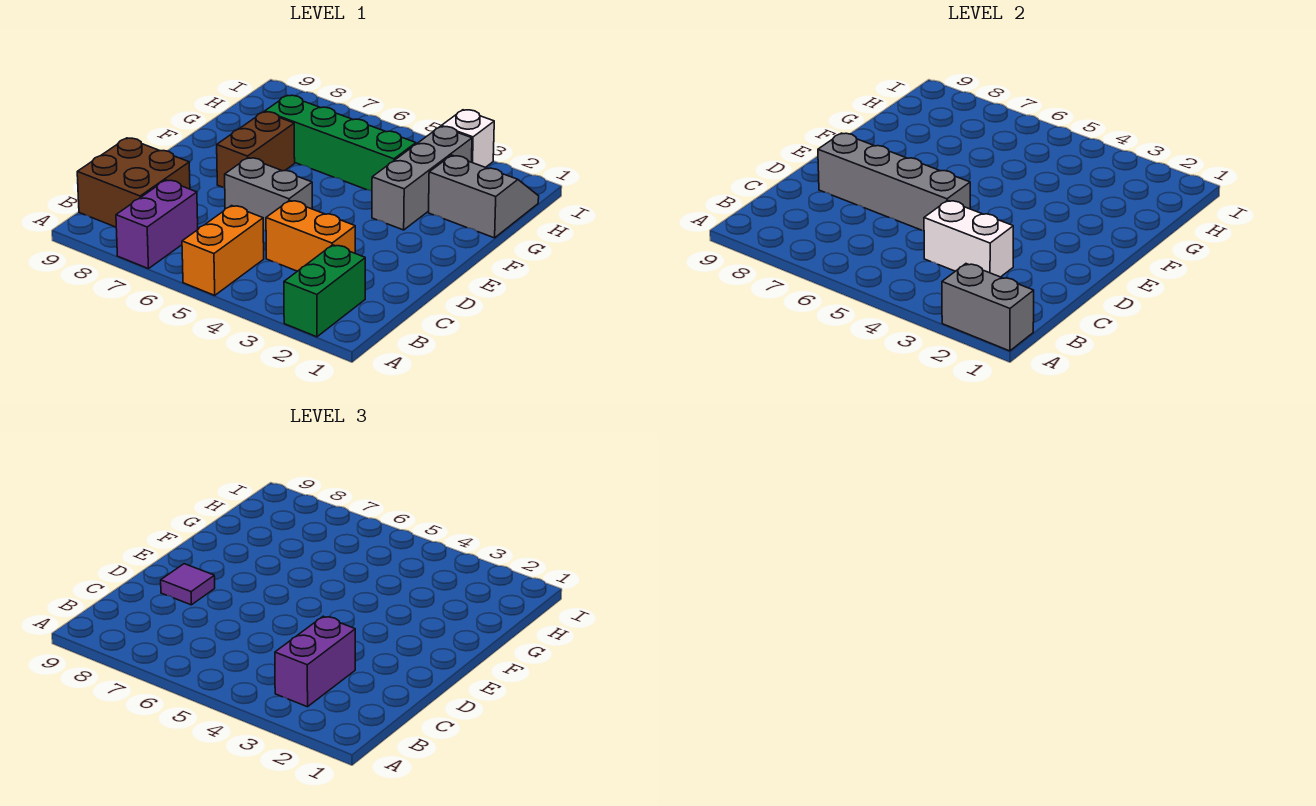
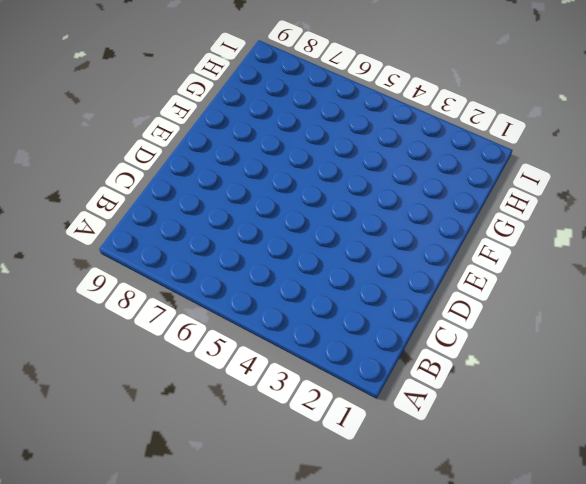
none -> green 1x2 brick [284,245,365,337]
none -> orange 1x2 brick [182,206,264,295]
none -> purple 1x2 brick [116,180,198,269]

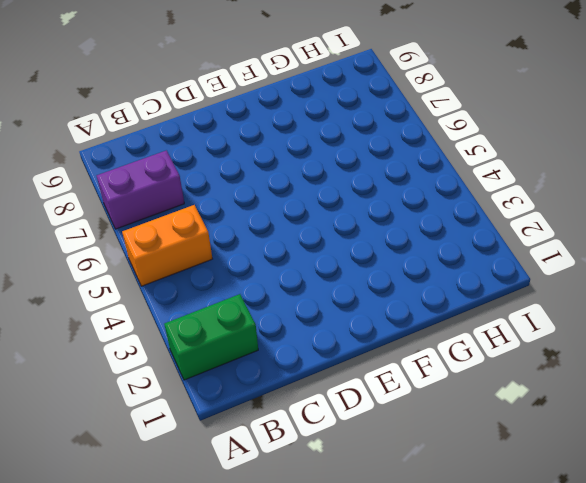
none -> brown 2x2 brick [77,138,190,227]
none -> orange 1x2 brick [266,201,355,271]
none -> grey 1x2 brick [225,158,312,231]

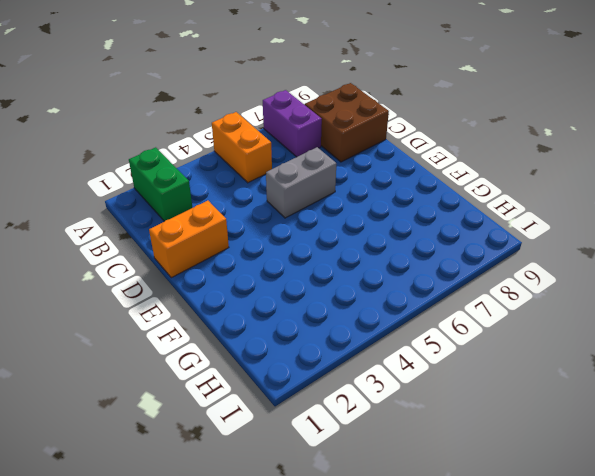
orange 1x2 brick [149,201,229,278] -> orange 1x2 brick moved to [266,201,355,271]
none -> brown 1x2 brick [217,112,295,188]
none -> grey 1x3 brick [372,126,472,230]
none -> grey 2x2 slope [429,155,539,238]

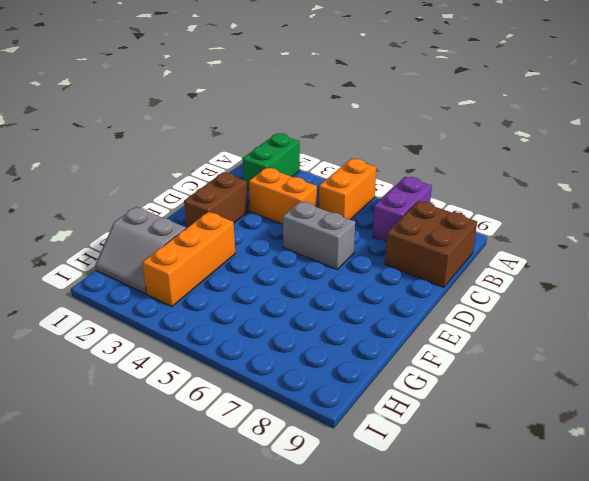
brown 1x2 brick [184,172,248,228] -> brown 1x2 brick moved to [217,112,295,188]
orange 1x3 brick [142,212,235,306] -> grey 1x3 brick [372,126,472,230]
none -> green 1x4 brick [265,95,416,191]
none -> white 1x1 brick [441,110,494,168]
none -> grey 1x2 brick [942,264,1034,351]

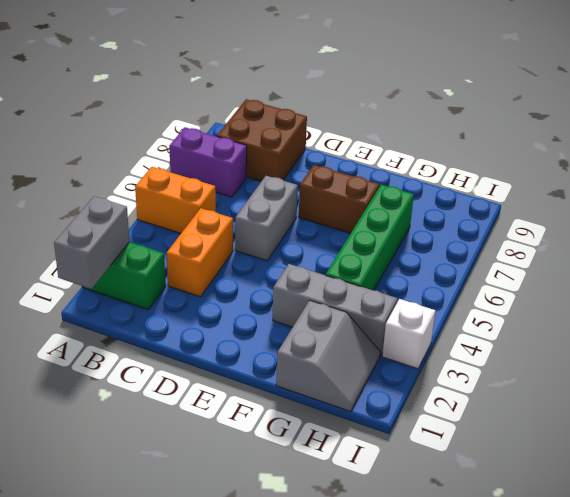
none -> white 1x2 brick [924,201,1013,277]
none -> grey 1x4 brick [818,133,970,231]
none -> purple 1x2 brick [275,616,355,707]

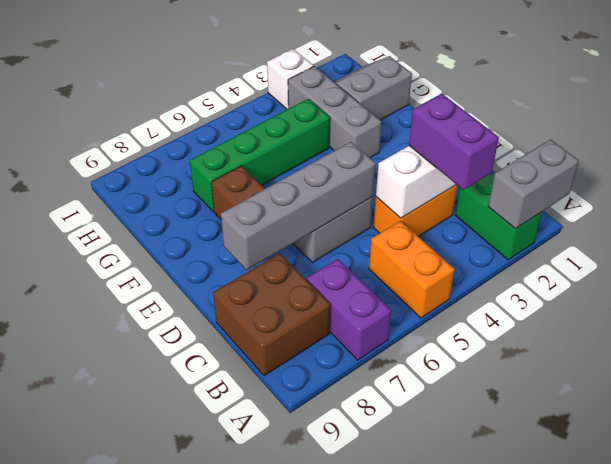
none -> purple 1x1 tile [161,564,215,605]

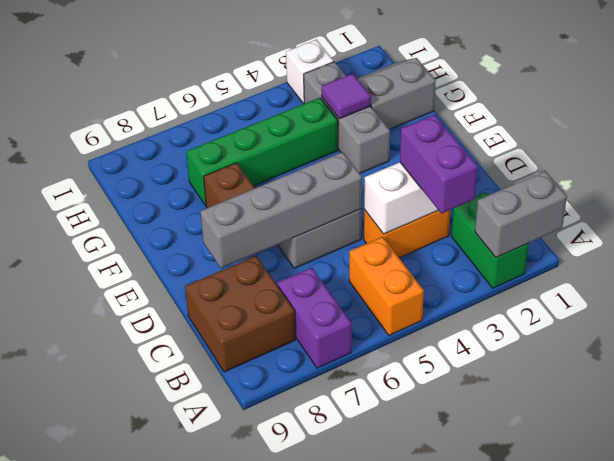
purple 1x1 tile [322,74,371,119] -> purple 1x1 tile moved to [161,564,215,605]

